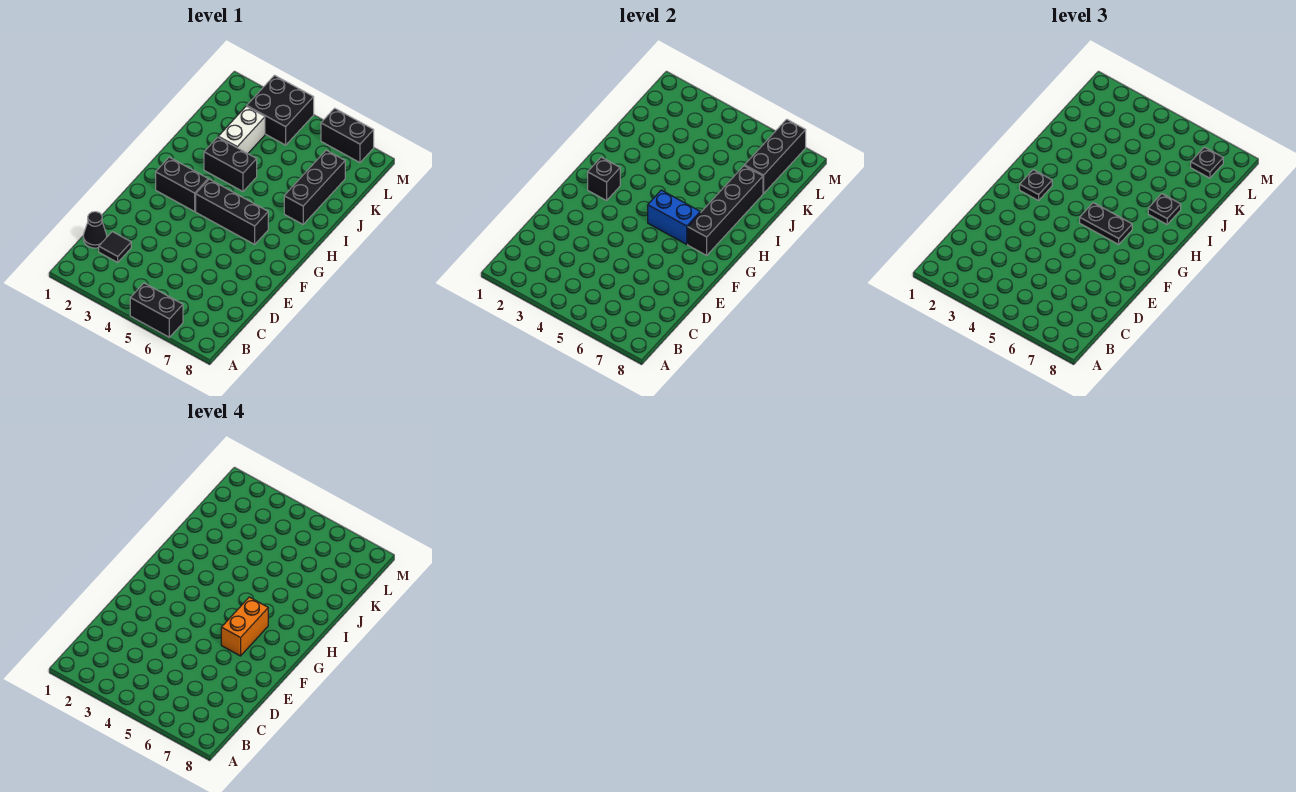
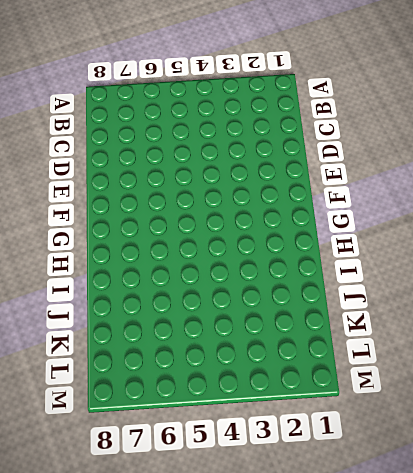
none -> black 1x2 brick [130,283,183,337]
none -> black 1x1 cone [83,212,107,248]
none -> black 1x1 tile [99,232,131,262]

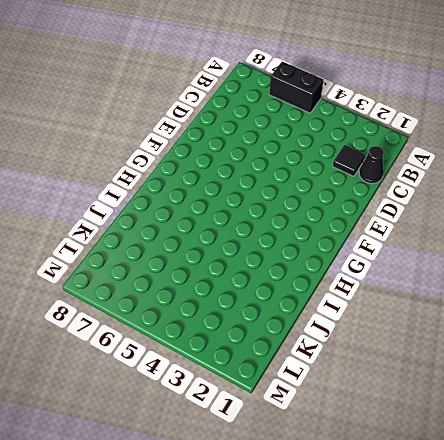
none -> black 1x2 brick [156,157,208,211]
none -> black 1x3 brick [196,179,268,244]
none -> black 1x2 brick [204,137,257,191]

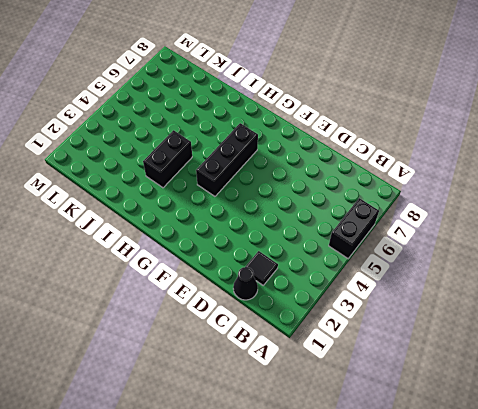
none -> black 1x2 brick [156,157,208,211]
none -> black 1x3 brick [284,150,345,224]
none -> white 1x2 brick [218,106,265,153]

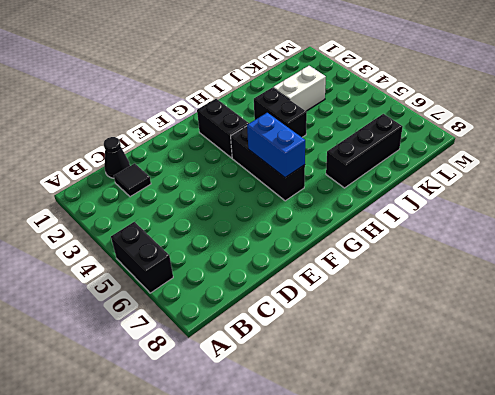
none -> black 2x2 brick [247,75,314,145]
none -> black 1x2 brick [321,108,374,163]
none -> black 1x1 brick [588,157,620,200]

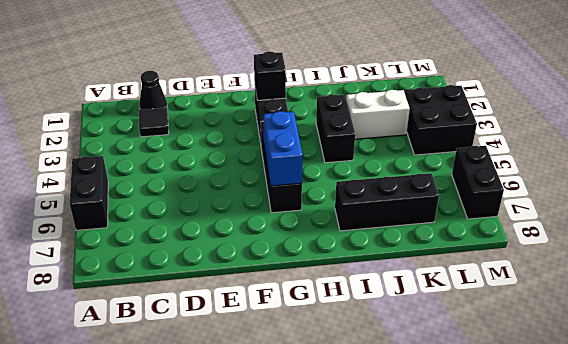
none -> black 1x4 brick [688,166,763,255]
none -> black 1x3 brick [745,119,806,194]
none -> black 1x1 plate [1020,170,1052,200]

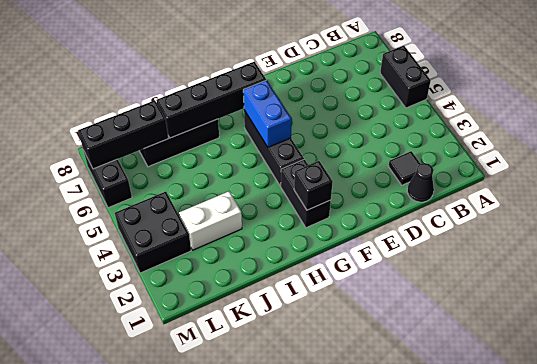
none -> black 1x2 brick [204,137,257,191]
none -> black 1x1 plate [1020,170,1052,200]
none -> black 1x2 plate [1080,203,1132,244]

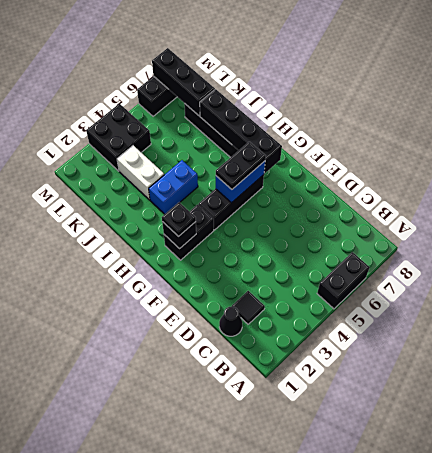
blue 1x2 brick [149,160,198,214] -> black 1x2 brick [204,137,257,191]
none -> black 1x1 plate [1148,194,1181,224]
none -> black 1x1 plate [1191,147,1223,178]
none -> orange 1x2 brick [221,597,268,656]

